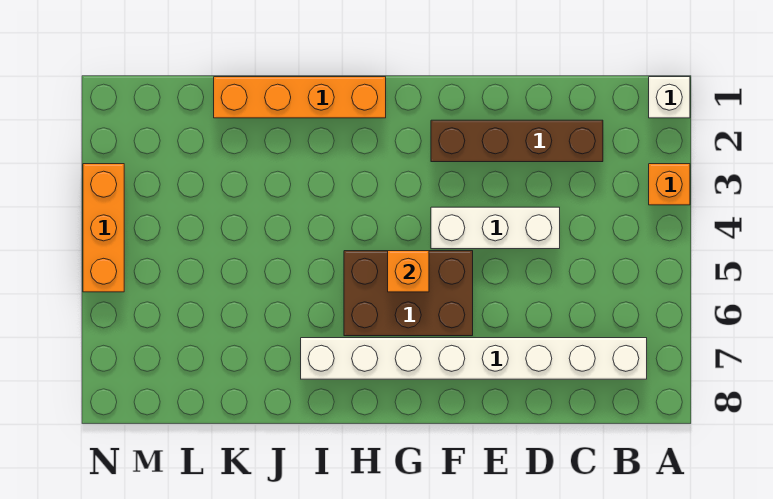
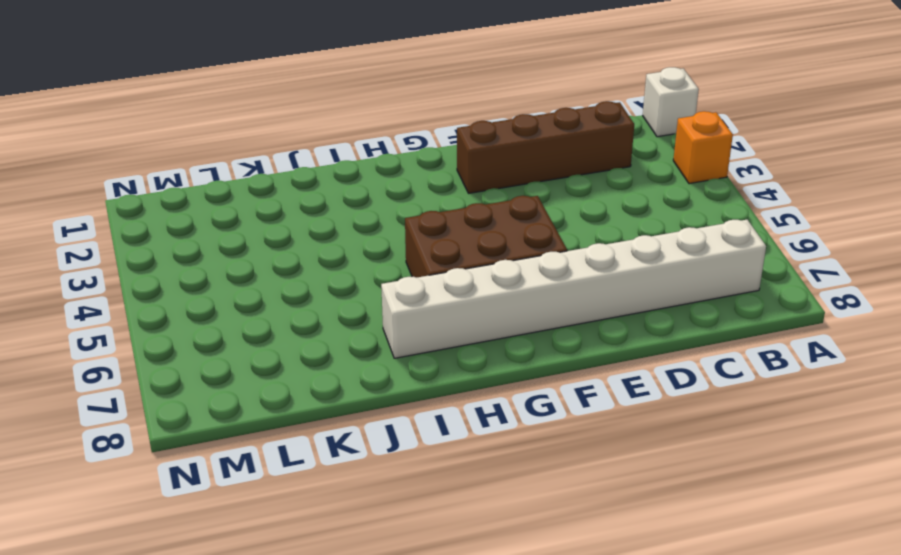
none -> white 1x3 brick [431,207,560,249]
none -> orange 1x4 brick [214,77,386,118]

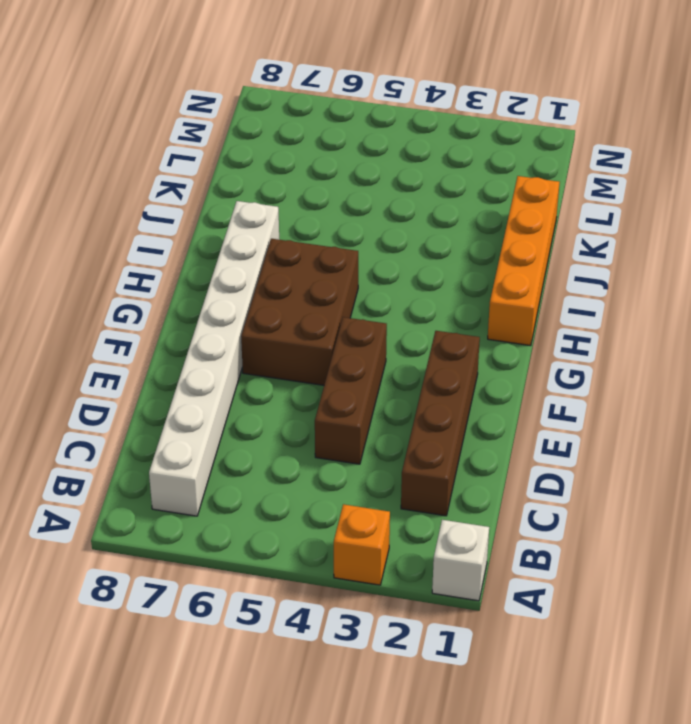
brown 1x3 brick [315,317,387,464] -> white 1x3 brick [431,207,560,249]
none -> orange 1x3 brick [83,164,124,292]
none -> orange 1x1 brick [388,251,429,292]

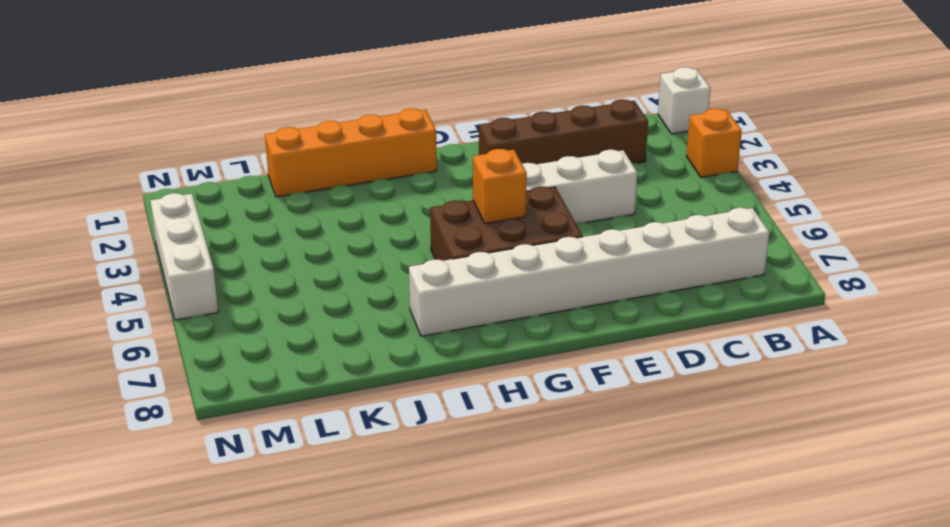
white 1x3 brick [150,193,218,320] -> orange 1x3 brick [83,164,124,292]

